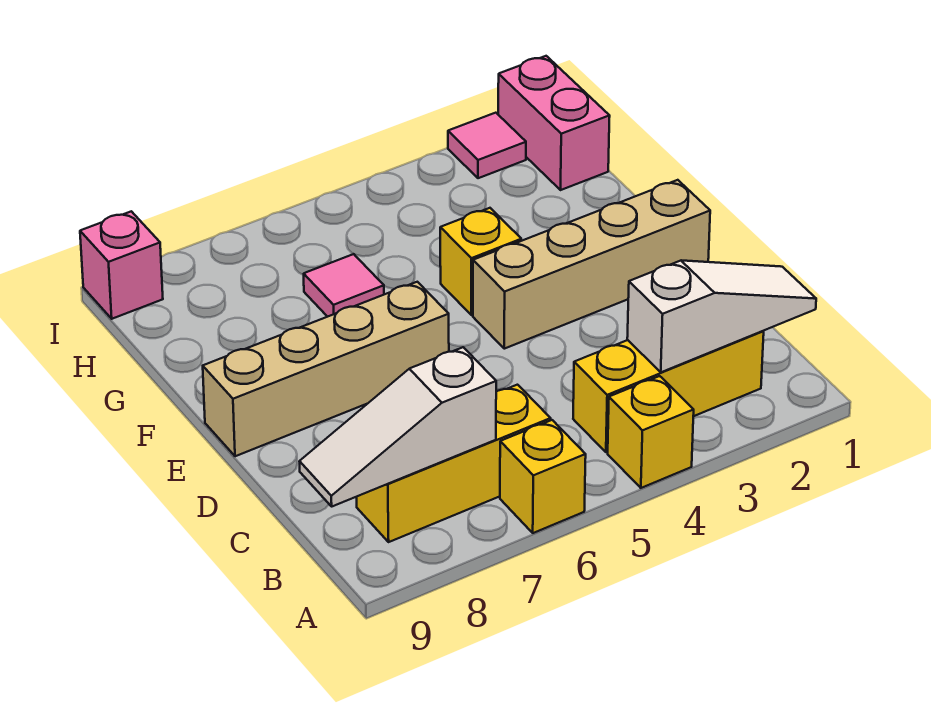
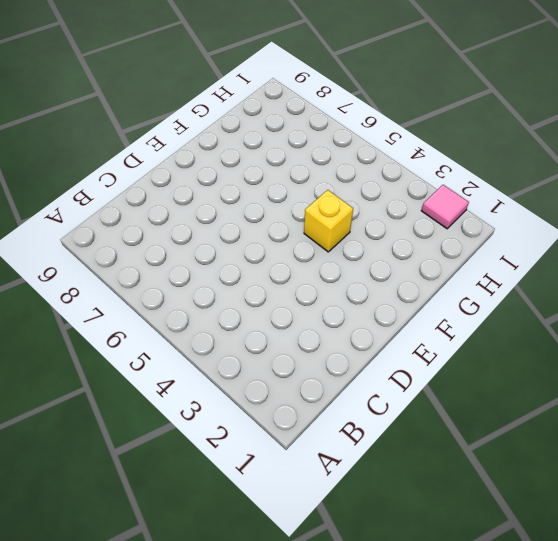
none -> yellow 1x1 brick [608,376,694,488]
none -> yellow 1x1 brick [500,420,586,533]
none -> yellow 1x3 brick [573,331,764,452]

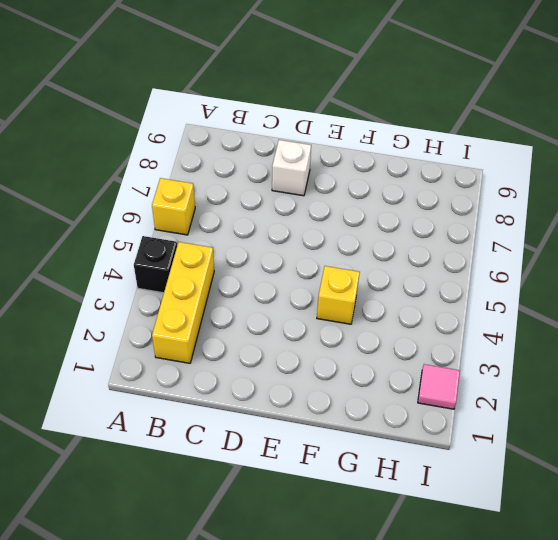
black 1x1 brick [134,236,177,293] -> yellow 1x1 brick [608,376,694,488]
white 1x1 brick [272,140,311,196] -> none
none -> yellow 1x3 brick [357,385,551,542]
none -> tan 1x4 brick [473,180,710,349]
none -> tan 1x4 brick [203,282,449,456]

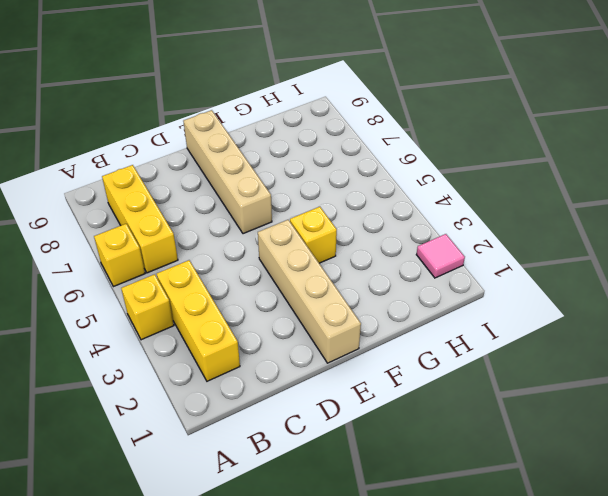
none -> pink 1x1 tile [304,254,384,317]
none -> pink 1x2 brick [498,56,610,190]
none -> pink 1x1 brick [80,211,163,319]

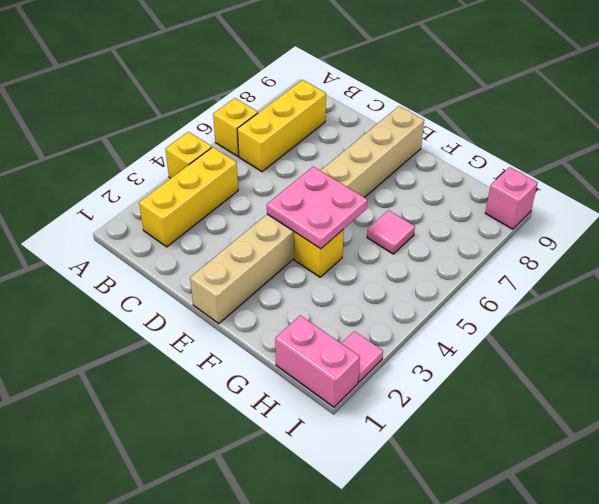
pink 2x2 plate [267,167,367,249] -> none
none -> white 1x3 slope [627,260,816,372]
none -> white 1x3 slope [299,347,496,506]

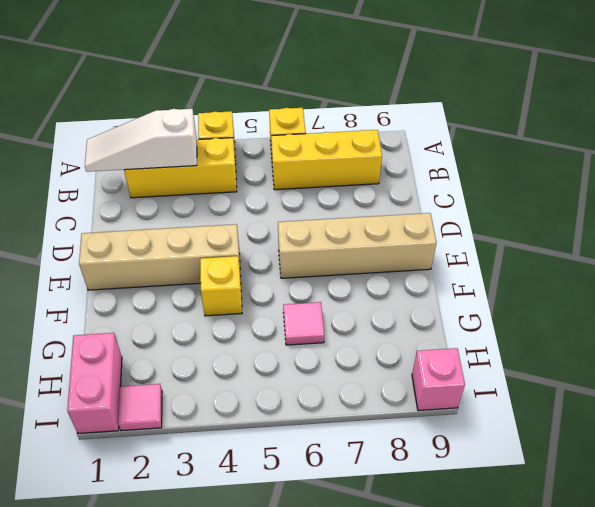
none -> white 1x3 slope [299,347,496,506]

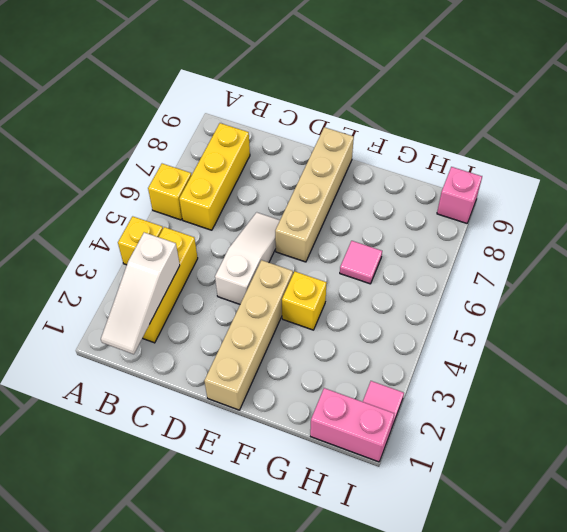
white 1x3 slope [215,212,280,304] -> white 1x3 slope moved to [299,347,496,506]

